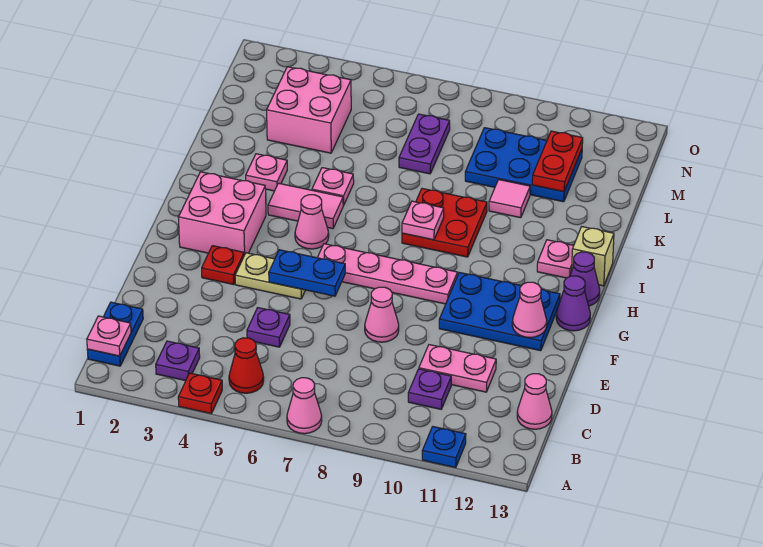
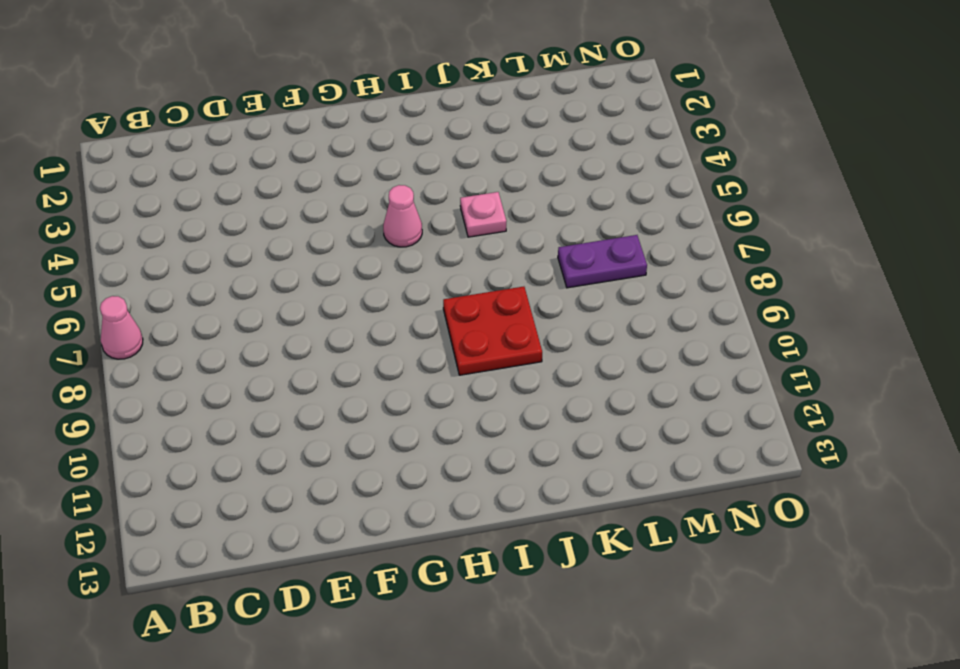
none -> red 1x1 plate [178,373,222,414]
none -> blue 1x1 plate [422,427,466,468]
none -> blue 1x2 plate [87,302,143,366]
none -> purple 1x1 plate [156,341,200,381]

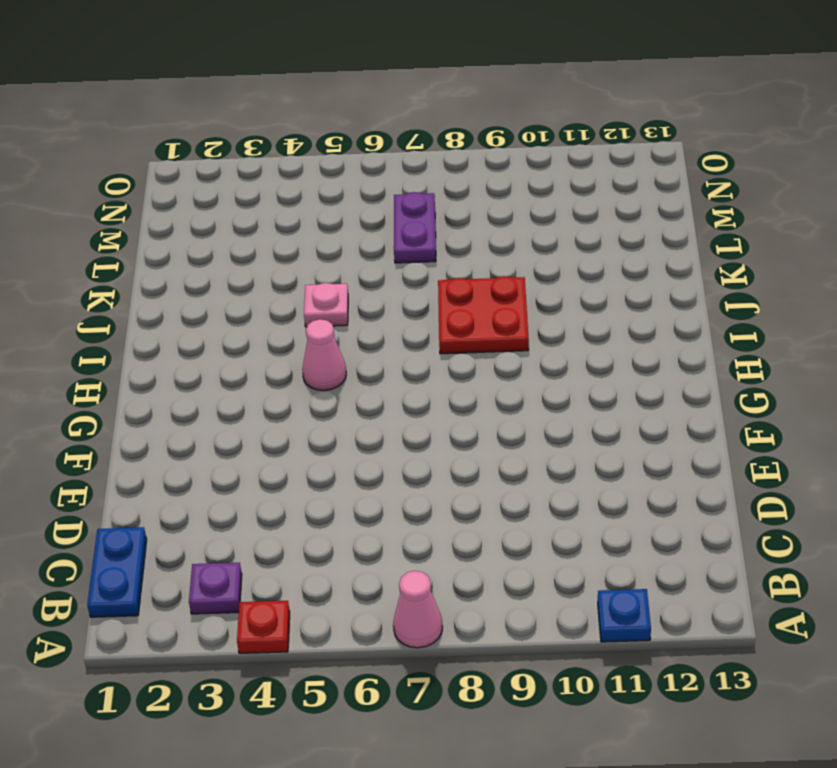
none -> red 1x1 cone [229,338,264,393]
none -> purple 1x1 plate [408,369,451,409]
none -> pink 1x1 cone [517,374,552,429]
none -> purple 1x1 plate [247,308,290,347]

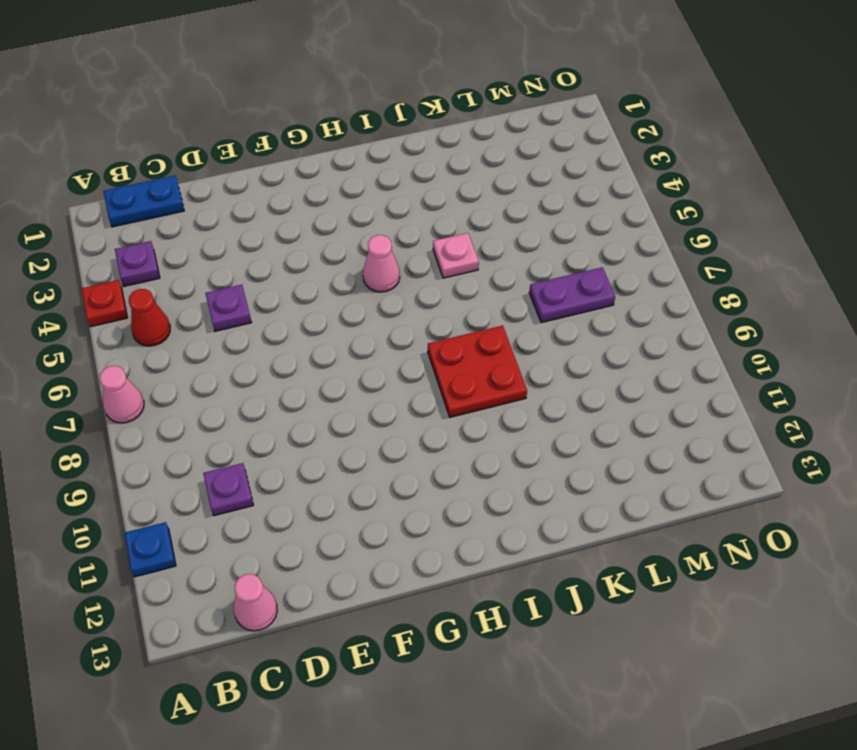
none -> pink 1x2 plate [419,345,496,392]
none -> pink 1x1 cone [365,287,399,342]
none -> red 1x1 plate [202,246,244,285]
none -> tan 1x2 plate [235,253,305,299]

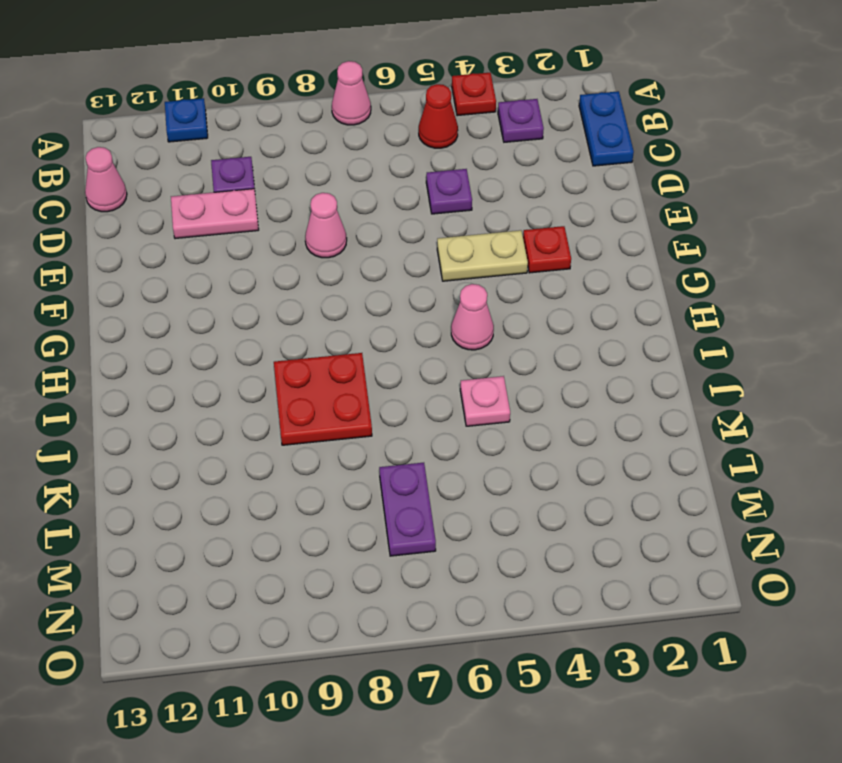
none -> blue 2x3 plate [439,272,560,351]
none -> pink 2x2 brick [178,172,266,255]
none -> pink 1x4 plate [317,244,457,304]
none -> purple 1x1 cone [556,276,590,331]

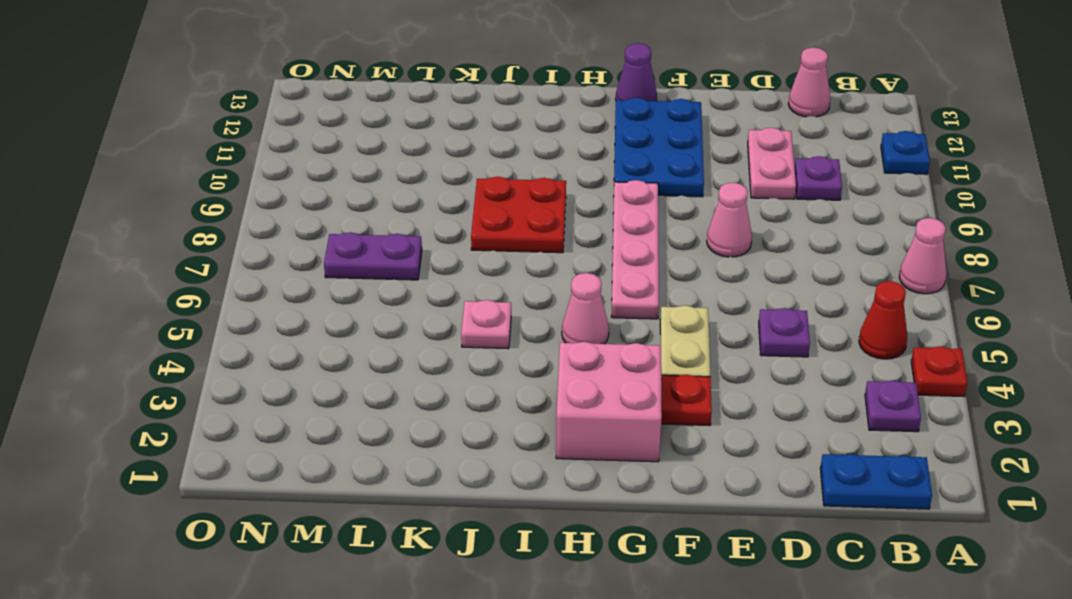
none -> purple 1x1 cone [570,252,600,306]
none -> pink 1x2 tile [268,183,343,229]
none -> pink 1x1 plate [537,240,574,278]
none -> tan 1x1 brick [572,227,614,286]

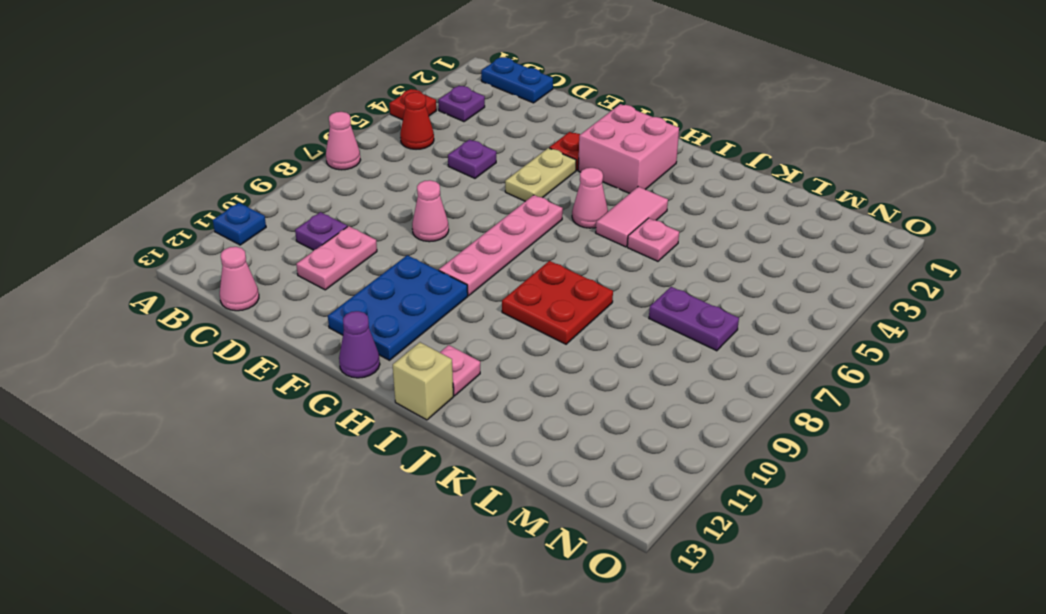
none -> purple 1x1 cone [570,252,600,306]
none -> pink 1x1 plate [246,154,287,191]
none -> pink 1x1 tile [489,180,530,218]
none -> pink 2x2 brick [267,67,351,153]

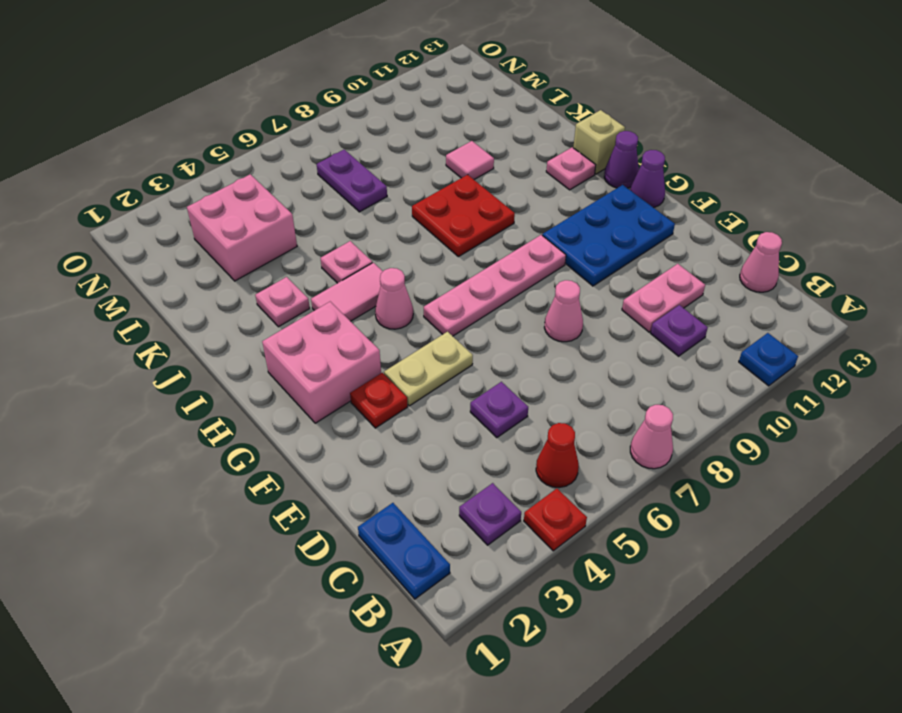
none -> blue 2x3 plate [465,128,582,202]
none -> pink 1x1 plate [87,316,131,356]
none -> blue 1x2 plate [269,250,345,296]
none -> pink 1x1 cone [512,282,547,338]

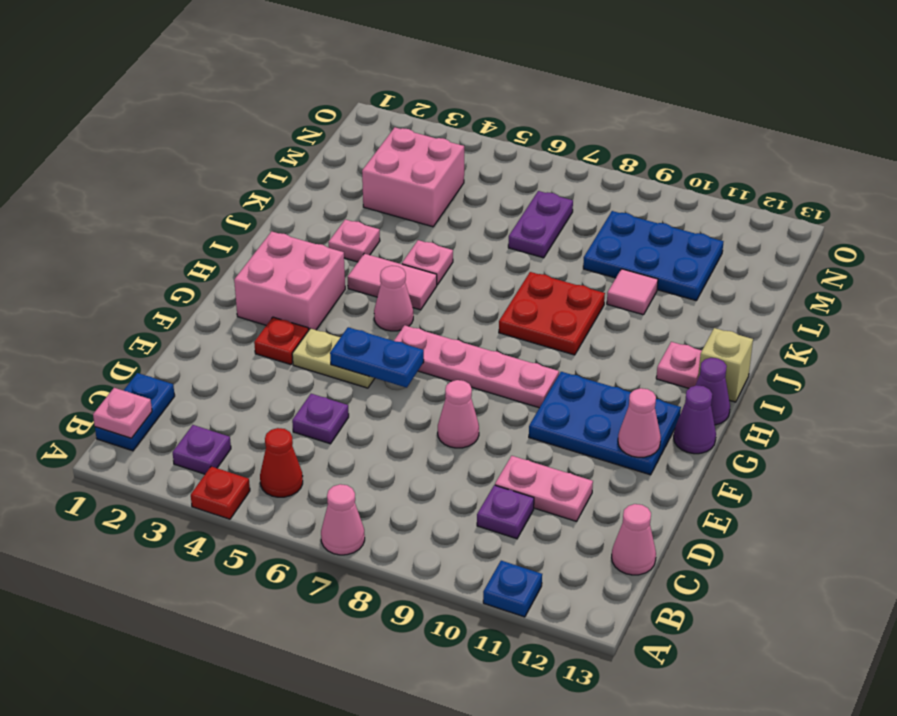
none -> pink 1x1 plate [402,201,444,240]
none -> red 1x2 plate [532,131,583,192]

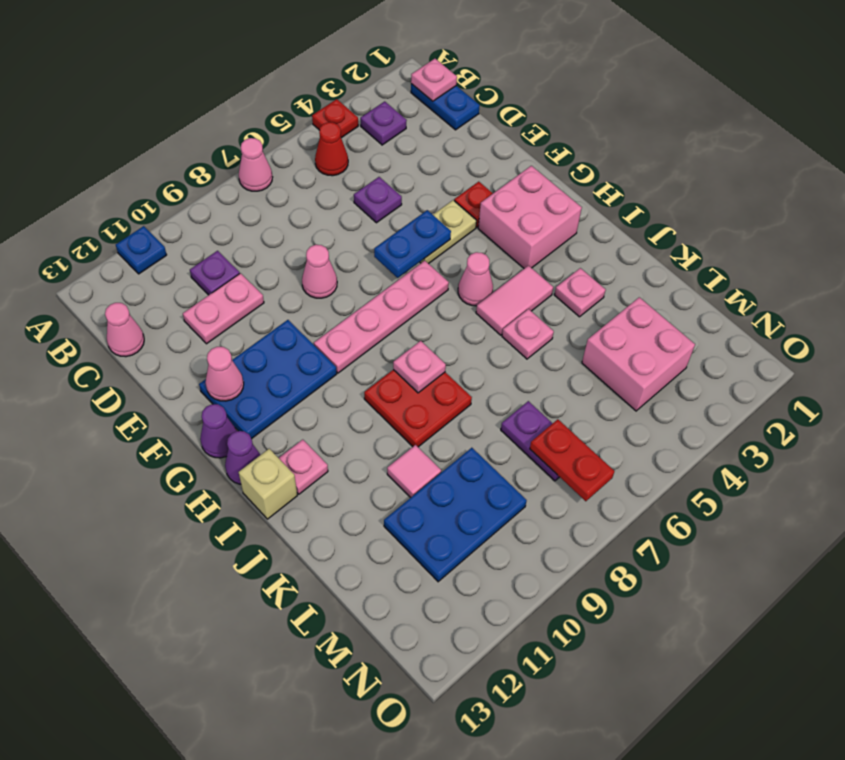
red 1x2 plate [530,419,614,501] -> red 1x2 plate moved to [532,131,583,192]

